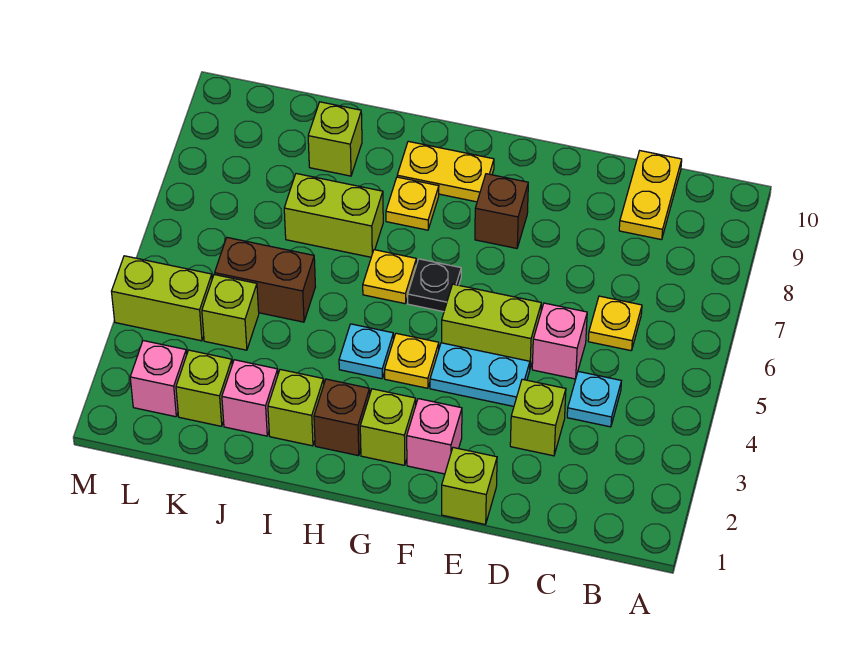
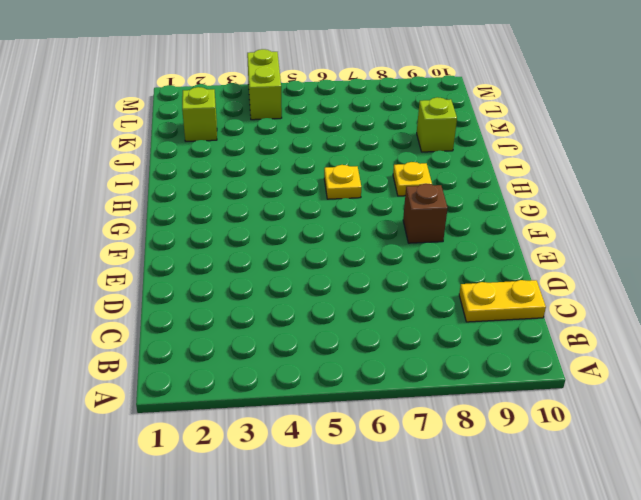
none -> cyan 1x1 plate [567,371,621,427]
none -> yellow 1x1 plate [588,296,642,351]
none -> lime 1x1 brick [510,379,566,456]

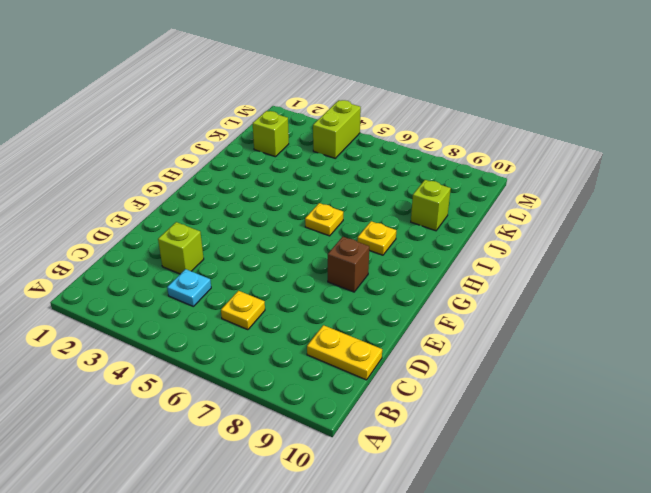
none -> pink 1x1 brick [532,303,587,379]
none -> lime 1x1 brick [442,448,497,524]
none -> cyan 1x2 plate [430,343,530,406]

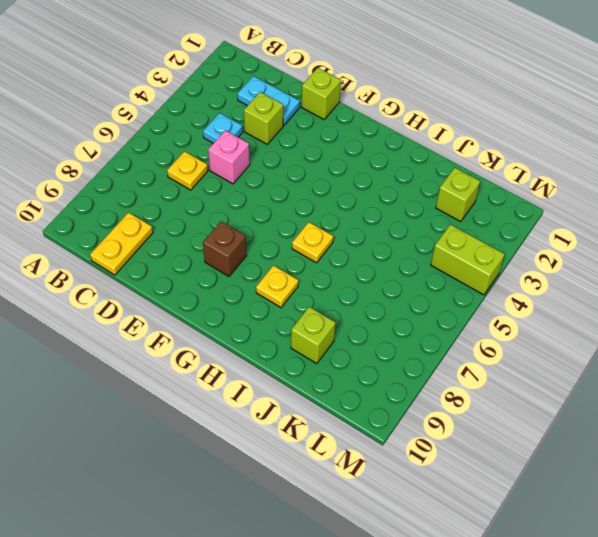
cyan 1x2 plate [238,76,300,125] -> cyan 1x2 plate moved to [430,343,530,406]
none -> lime 1x2 brick [442,284,541,368]
none -> pink 1x1 brick [407,399,462,474]
none -> lime 1x1 brick [360,389,416,465]

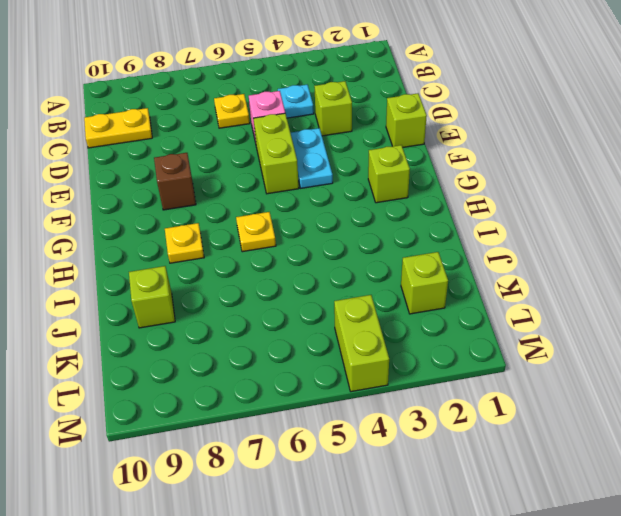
none -> pink 1x1 brick [407,399,462,474]
none -> yellow 1x1 plate [385,333,439,388]
none -> black 1x1 plate [408,259,461,312]

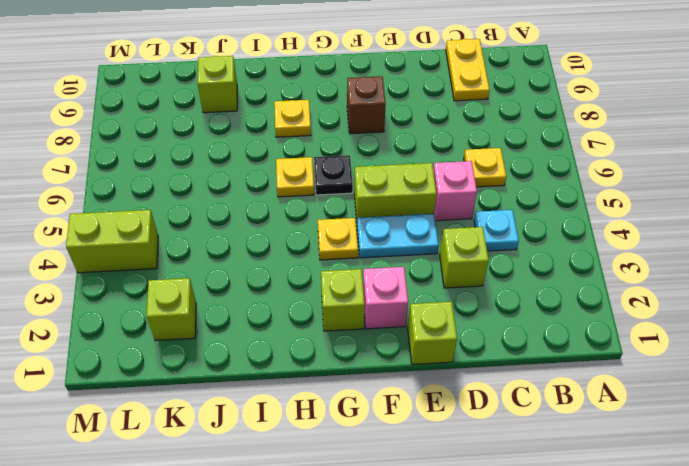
none -> yellow 1x2 plate [397,141,494,202]
none -> brown 1x1 brick [314,379,370,456]
none -> cyan 1x1 plate [339,324,394,379]

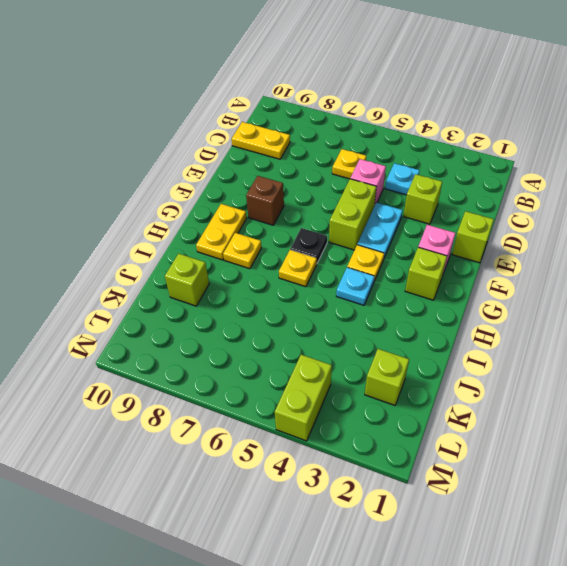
none -> brown 1x1 brick [314,379,370,456]
none -> lime 1x1 brick [268,369,324,446]
none -> lime 1x2 brick [284,174,383,257]

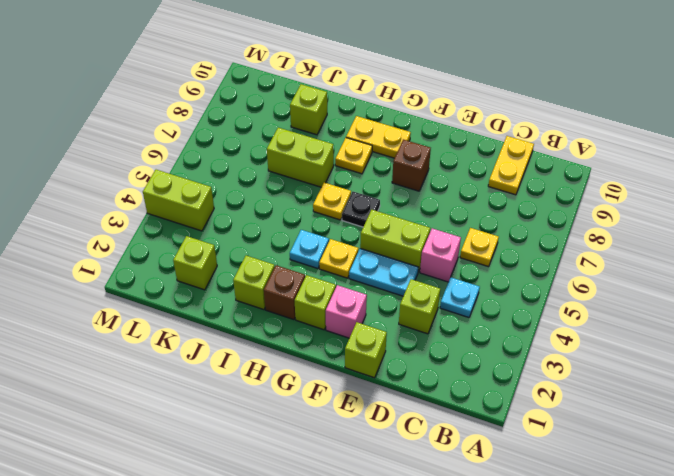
none -> pink 1x1 brick [222,360,278,436]
none -> brown 1x2 brick [215,238,315,322]
none -> lime 1x1 brick [202,275,259,350]

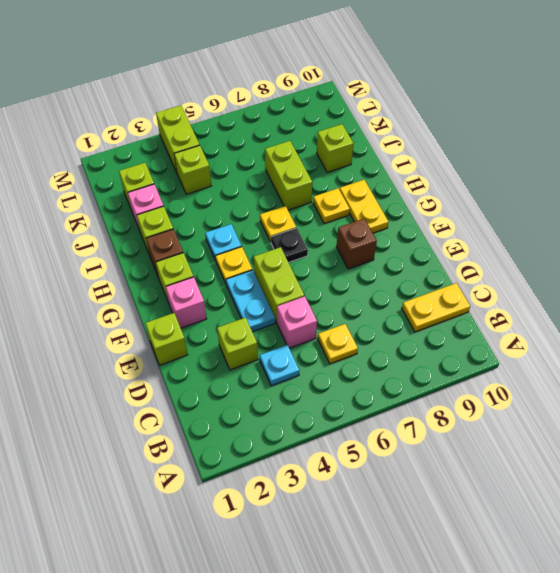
none -> brown 1x2 brick [215,238,315,322]
none -> pink 1x1 brick [130,341,187,417]

